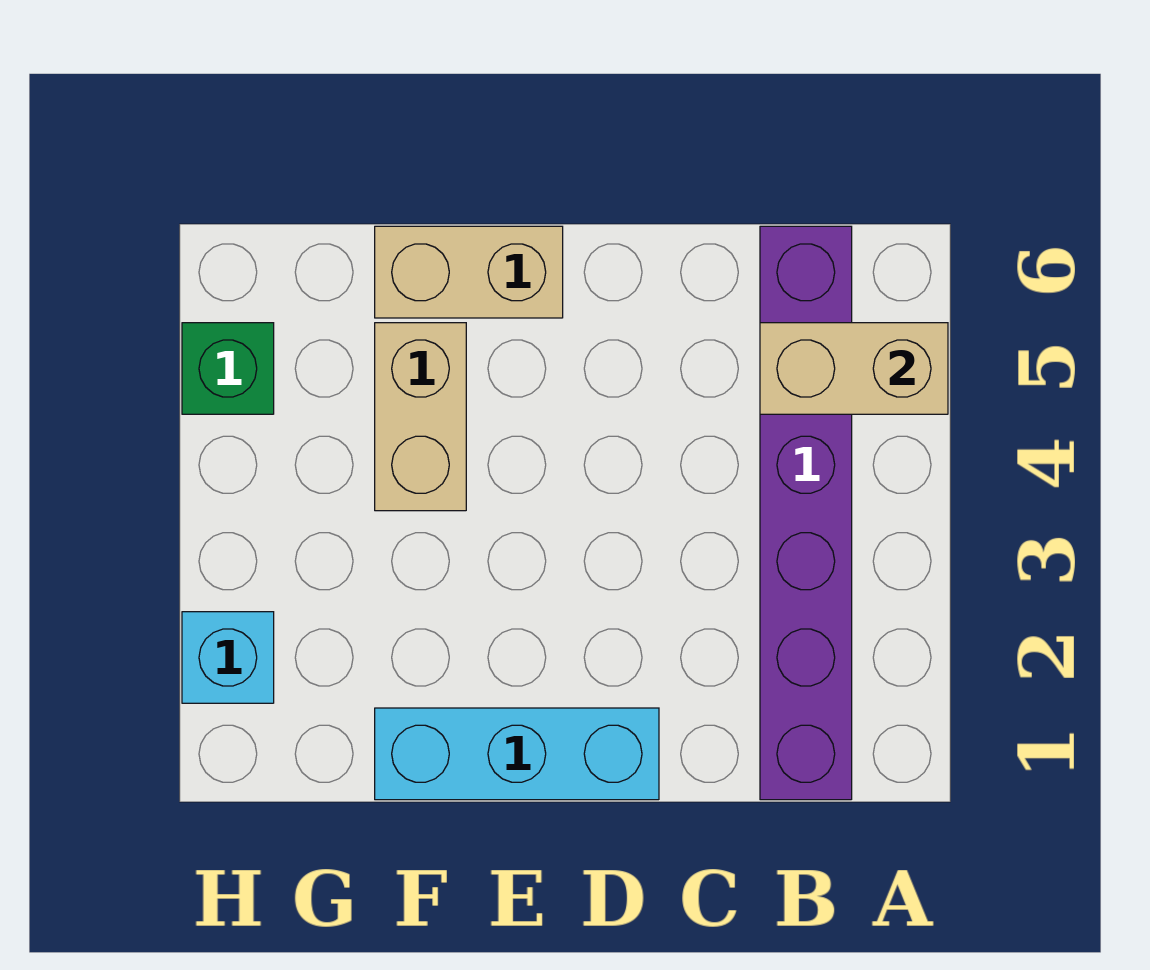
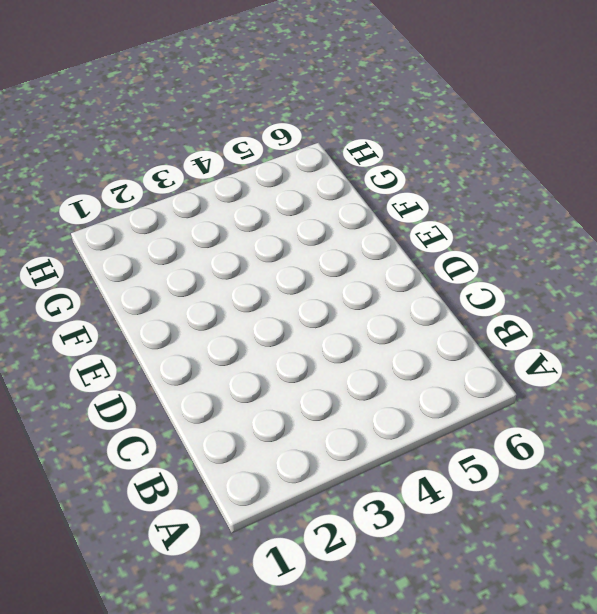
none -> purple 1x6 brick [760,226,852,800]
none -> cyan 1x3 brick [375,708,659,800]

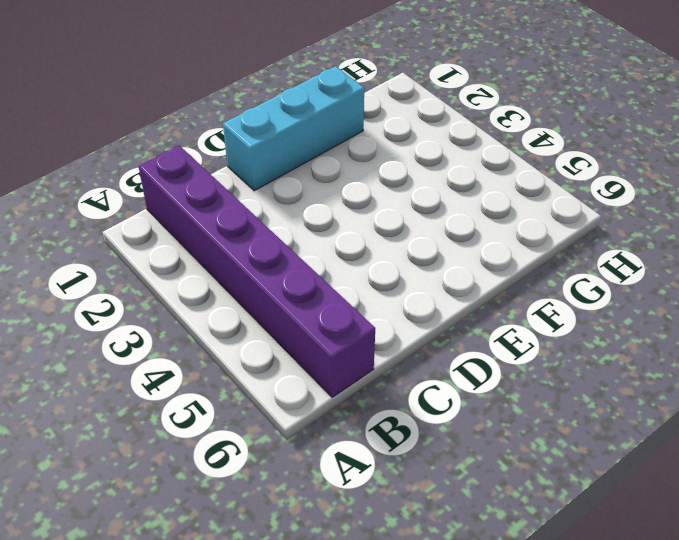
none -> tan 1x2 brick [375,226,563,318]
none -> tan 1x2 brick [375,323,466,511]

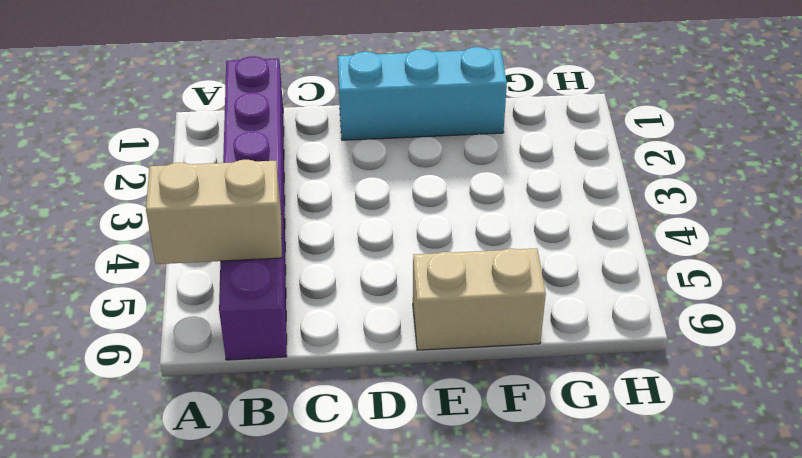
none -> tan 1x2 brick [375,323,466,511]
none -> cyan 1x1 brick [182,612,274,703]

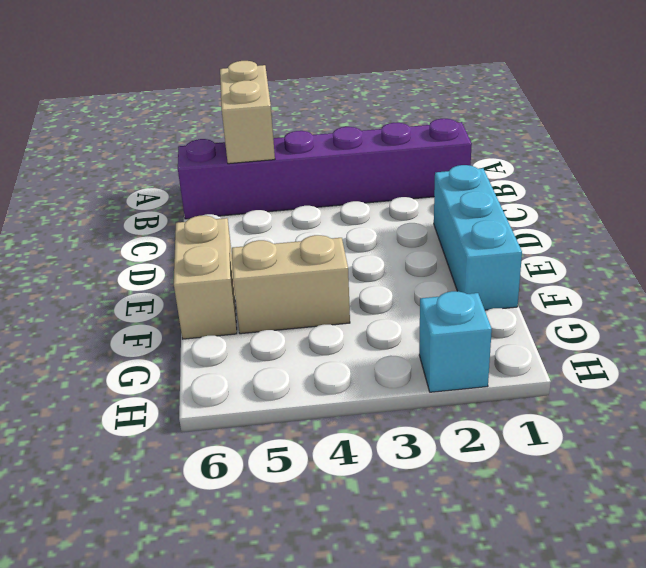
none -> green 1x1 brick [182,323,274,414]

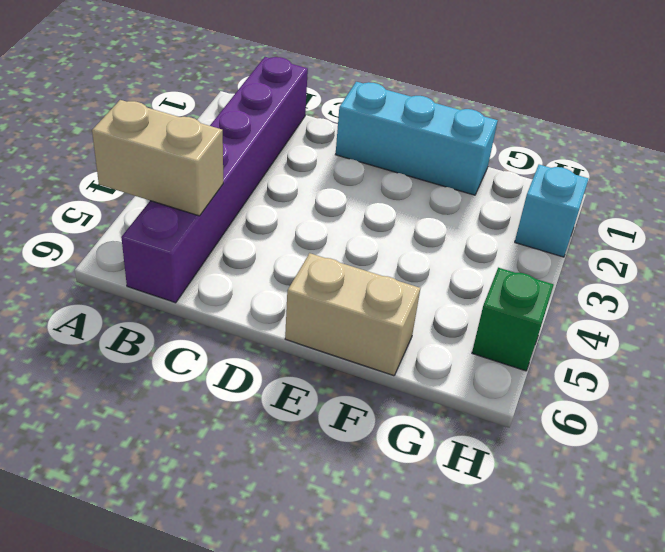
none -> tan 1x2 brick [375,323,466,511]

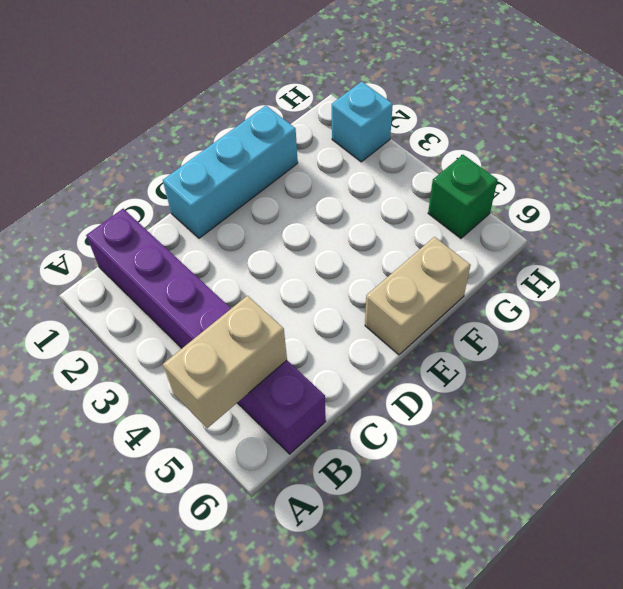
none -> tan 1x2 brick [375,323,466,511]

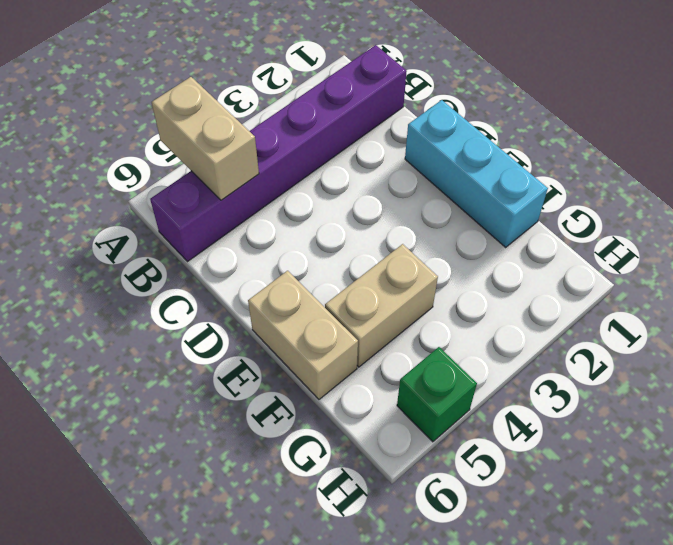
none -> cyan 1x1 brick [182,612,274,703]

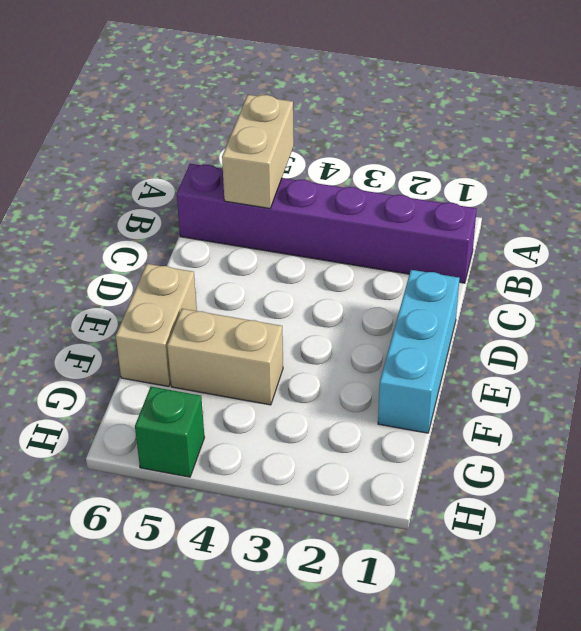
none -> cyan 1x1 brick [182,612,274,703]

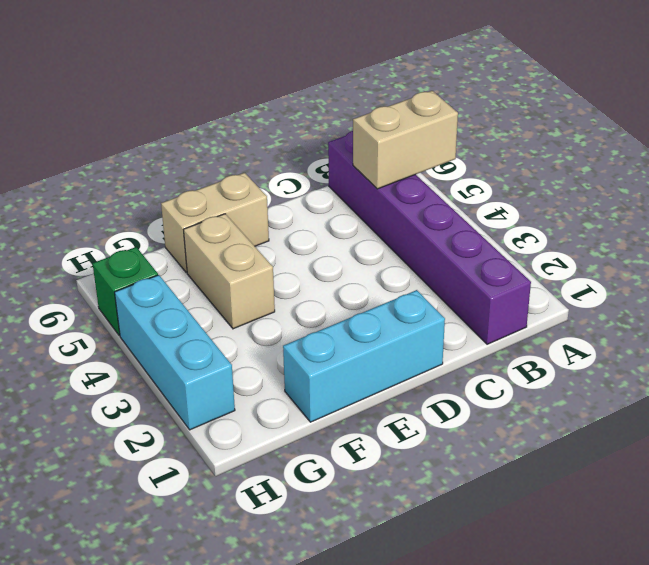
cyan 1x3 brick [115,275,235,430] -> cyan 1x1 brick [182,612,274,703]

